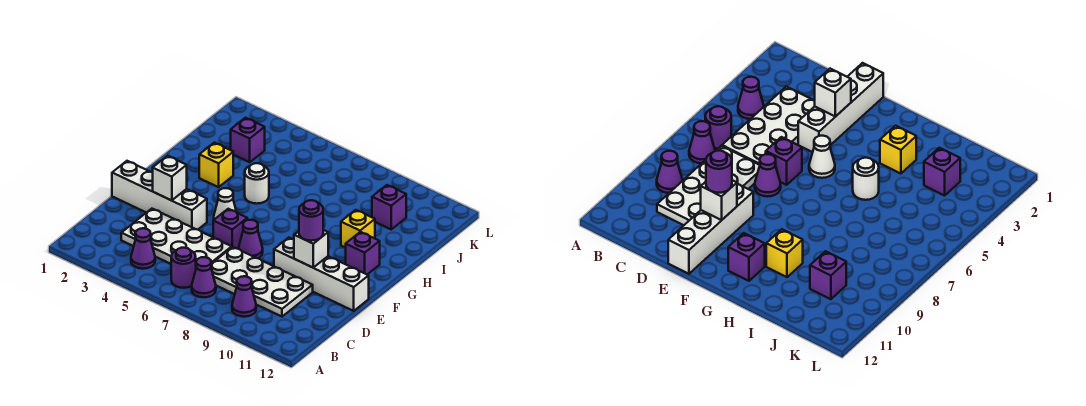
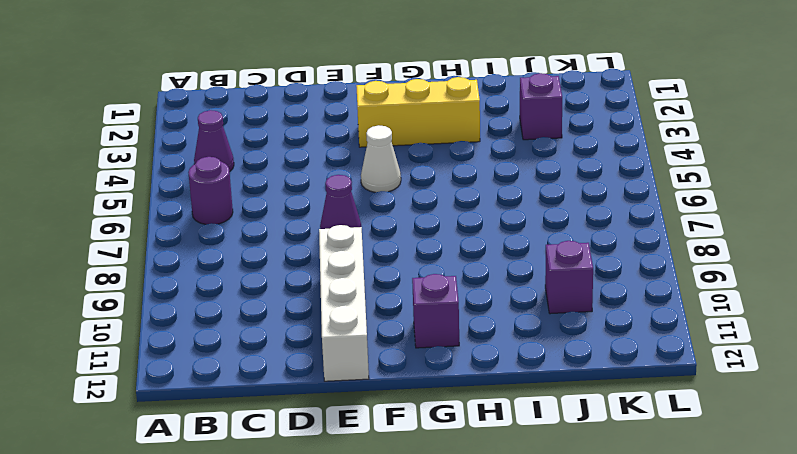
yellow 1x3 brick [356,77,480,147] -> yellow 1x1 brick [199,143,233,187]
none -> purple 1x1 cone [192,257,216,297]
none -> purple 1x1 cone [232,276,256,317]
none -> white 2x4 plate [121,209,232,264]

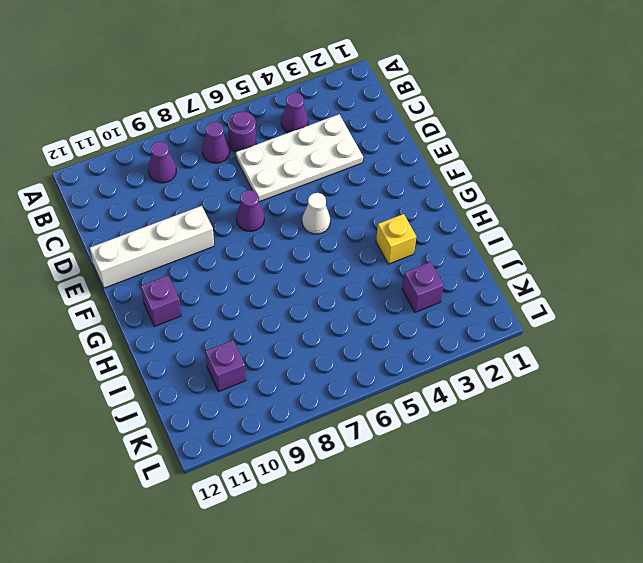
none -> white 2x4 plate [211,247,313,317]
none -> white 1x4 brick [112,161,207,230]
none -> purple 1x1 brick [213,209,247,249]

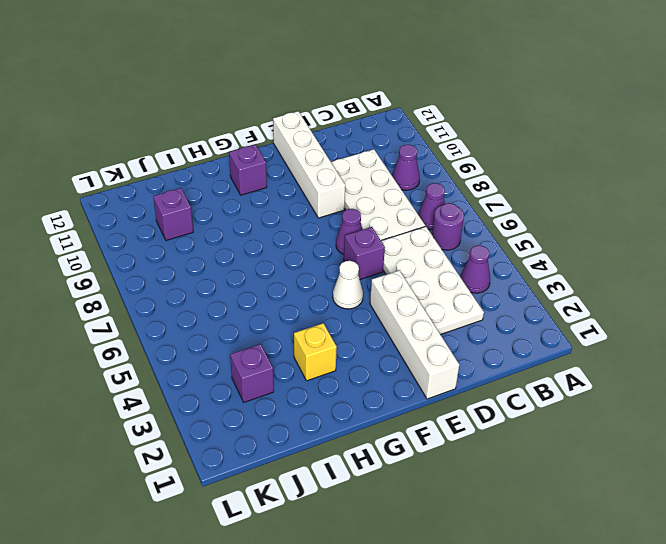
none -> white 1x1 round brick [245,163,269,204]
none -> yellow 1x1 brick [341,210,375,248]
none -> white 1x1 brick [153,156,187,201]

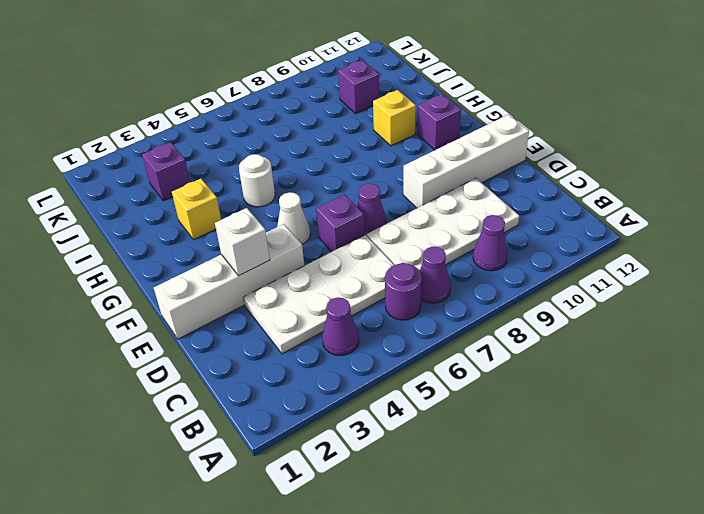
none -> white 1x1 brick [294,230,328,268]
none -> purple 1x1 round brick [299,200,323,241]

